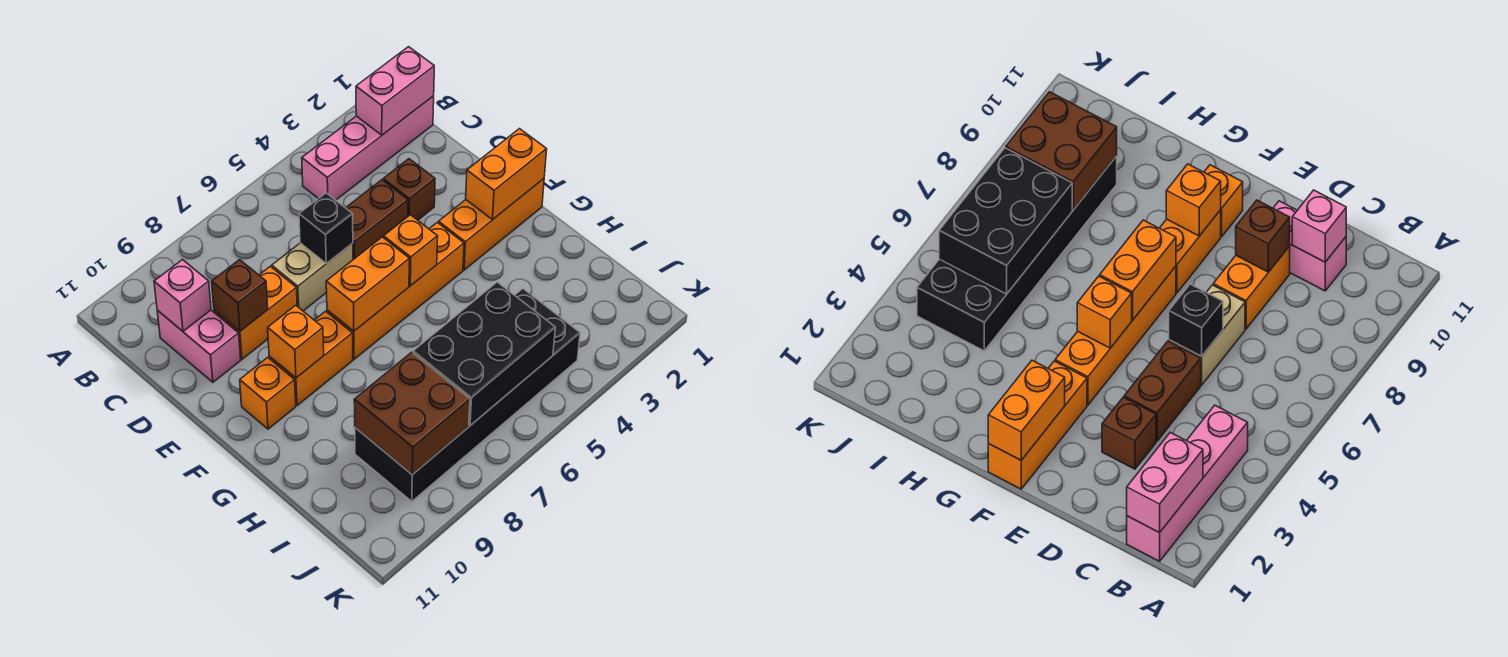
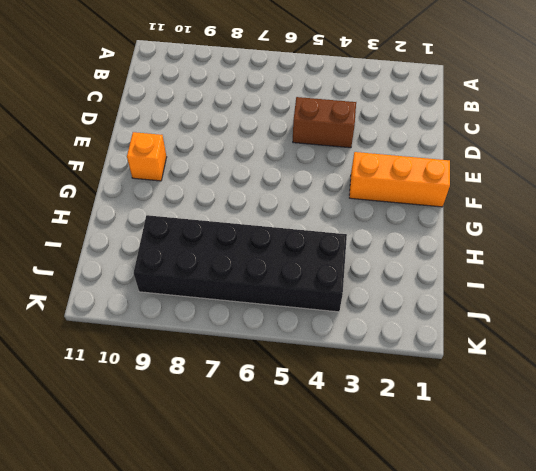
none -> pink 1x4 brick [302,96,434,200]
none -> pink 1x2 brick [157,310,241,382]
none -> brown 1x1 brick [383,159,435,220]

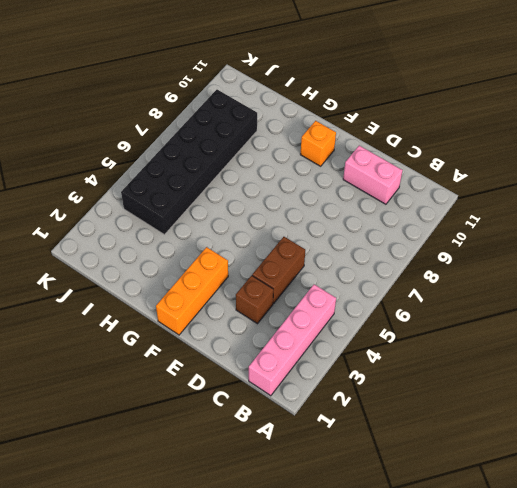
none -> tan 1x2 brick [272,243,353,311]
none -> orange 1x2 brick [214,266,297,359]
none -> orange 1x4 brick [327,222,464,359]

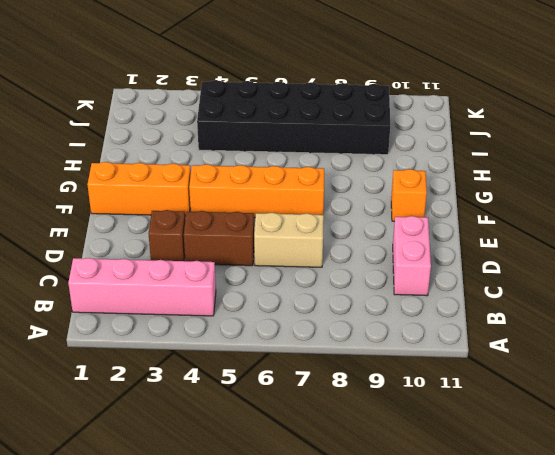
none -> orange 1x2 brick [214,266,297,359]
none -> orange 1x2 brick [269,311,353,406]
none -> pink 1x2 brick [356,47,434,135]

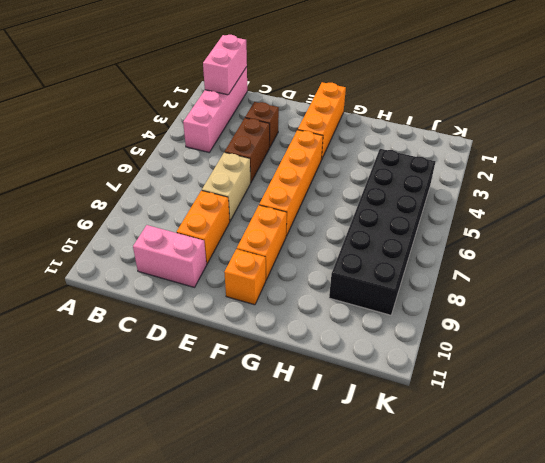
none -> pink 1x1 brick [154,260,211,331]
none -> black 1x1 brick [299,193,353,264]
none -> brown 1x1 brick [212,260,268,331]

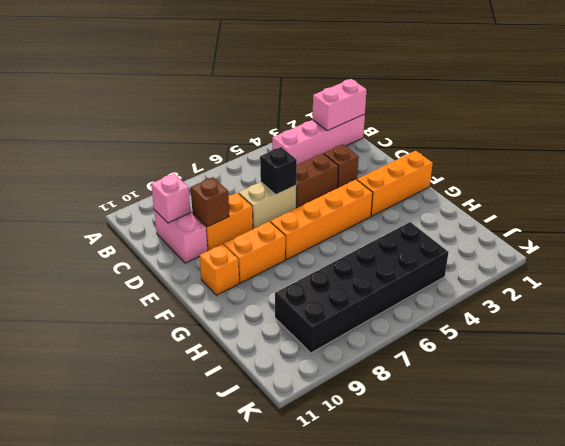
none -> orange 1x2 brick [466,129,547,220]
none -> orange 1x1 brick [384,215,438,286]
none -> orange 1x2 brick [326,237,409,331]

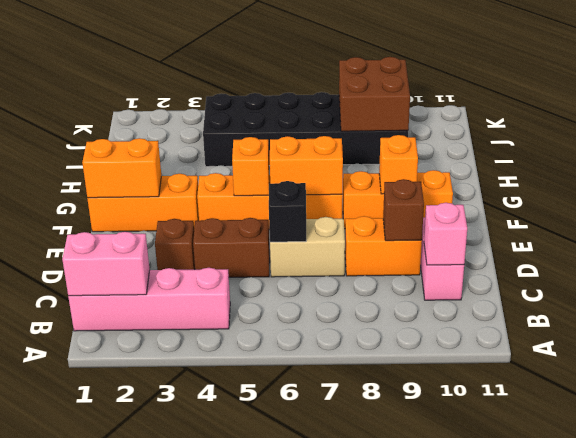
none -> black 2x3 brick [413,282,555,425]

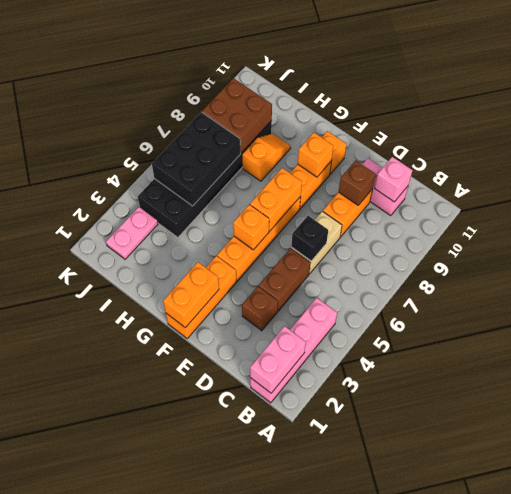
orange 1x2 slope [242,134,291,181] -> none
pink 1x2 plate [106,207,158,259] -> none

